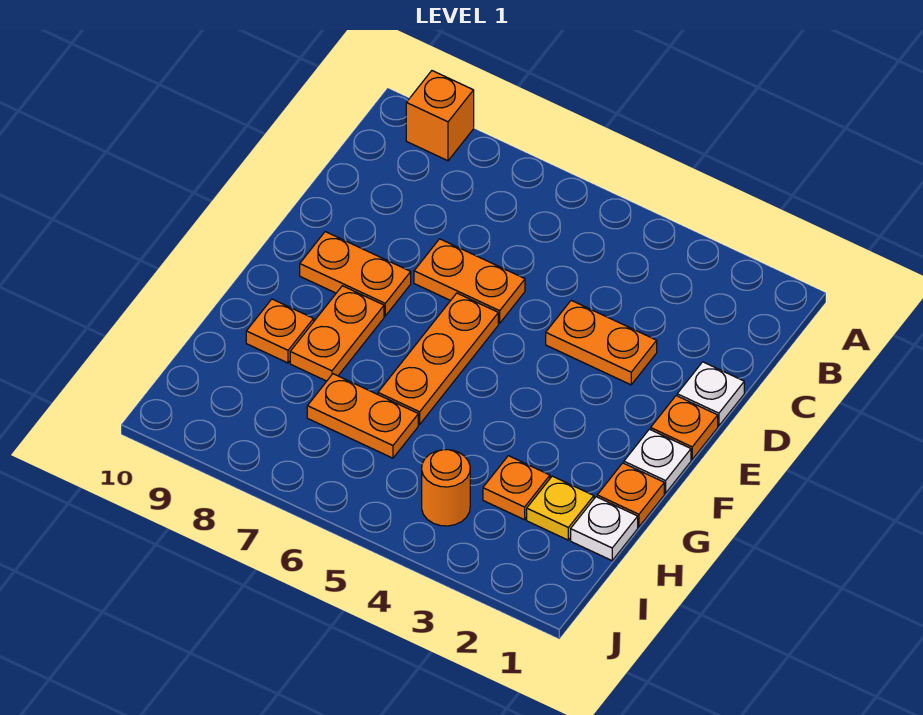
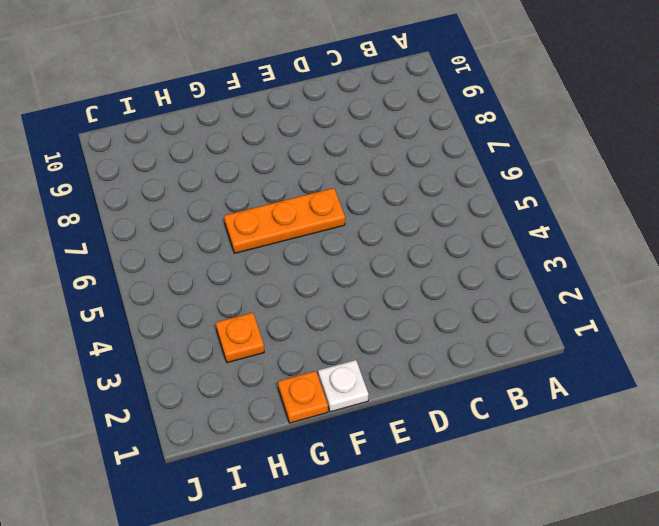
none -> orange 1x1 brick [406,71,474,161]
none -> white 1x1 plate [677,362,744,426]
none -> orange 1x2 plate [546,300,657,385]

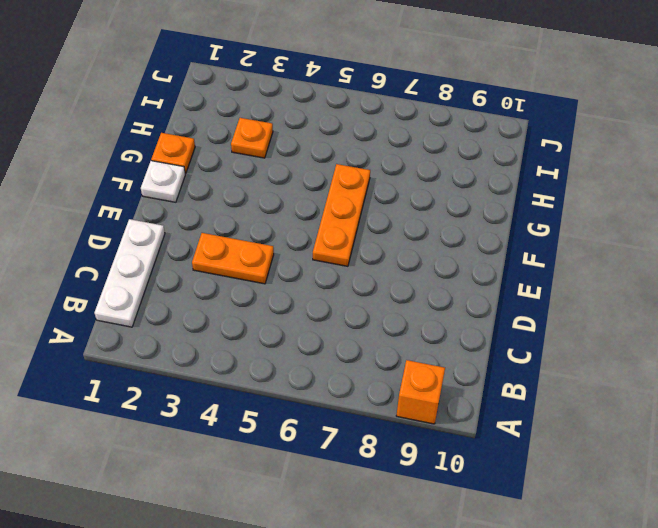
white 1x3 plate [95,219,165,327] -> white 1x1 plate [677,362,744,426]
none -> orange 1x2 plate [414,239,525,323]
none -> orange 1x1 plate [651,396,718,459]
none -> orange 1x2 plate [300,232,411,316]

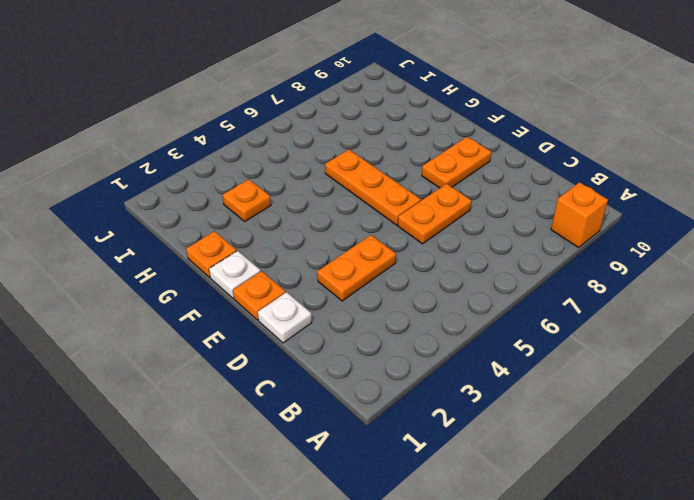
none -> orange 1x2 plate [290,286,384,381]
none -> orange 1x1 plate [246,299,314,363]
none -> white 1x1 plate [571,497,638,561]

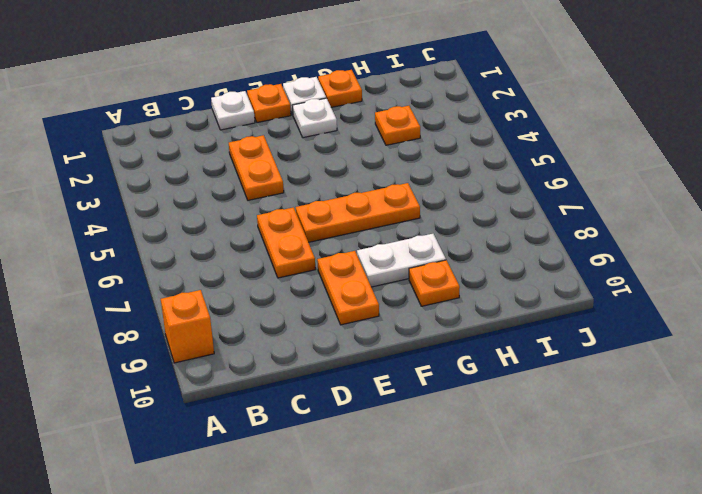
white 1x1 plate [293,98,337,138] -> white 1x1 plate moved to [571,497,638,561]
white 1x2 plate [357,234,446,287] -> orange 1x2 plate [290,286,384,381]
none -> yellow 1x1 plate [527,476,594,540]
none -> orange 1x2 plate [307,374,418,458]
none -> orange 1x1 round brick [422,450,470,526]

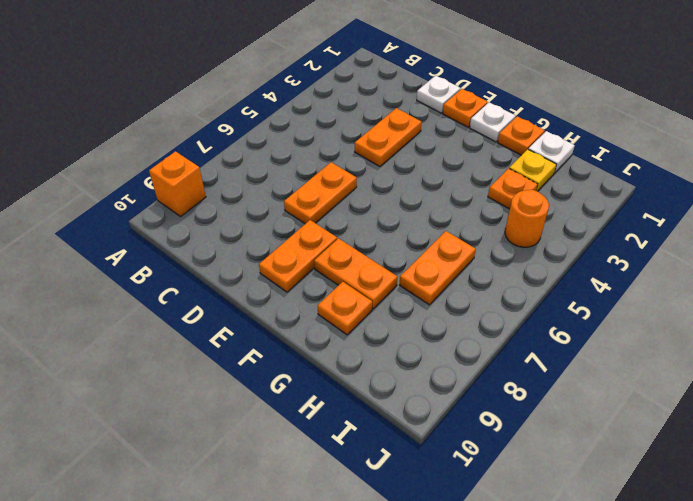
none -> orange 1x3 plate [378,293,498,424]

